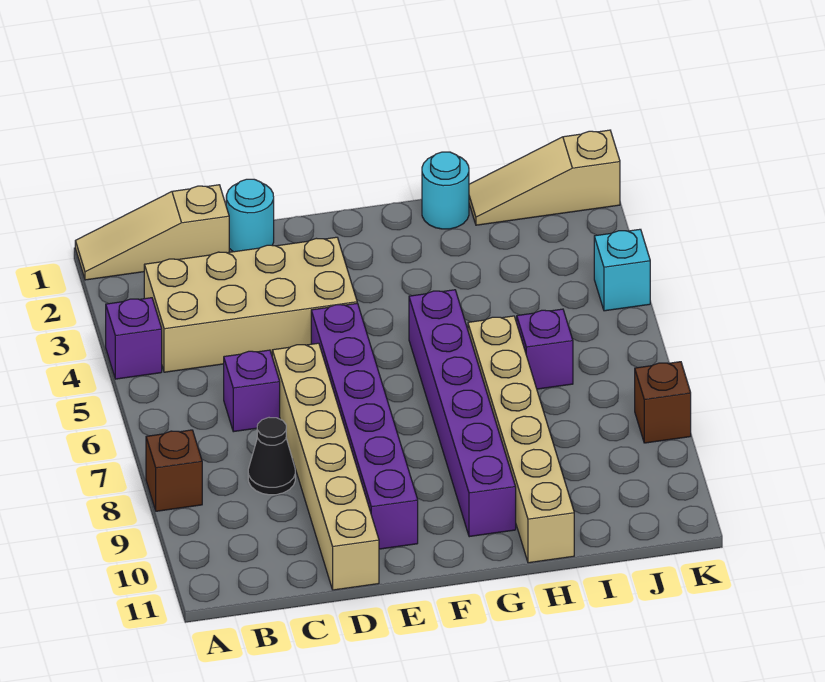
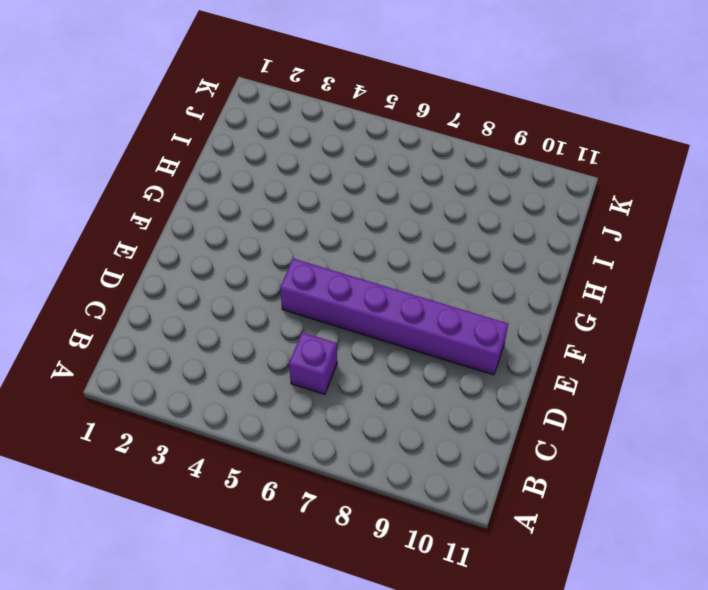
none -> tan 1x3 slope [75,185,229,280]
none -> purple 1x1 brick [106,298,162,379]
none -> brown 1x1 brick [146,430,202,511]

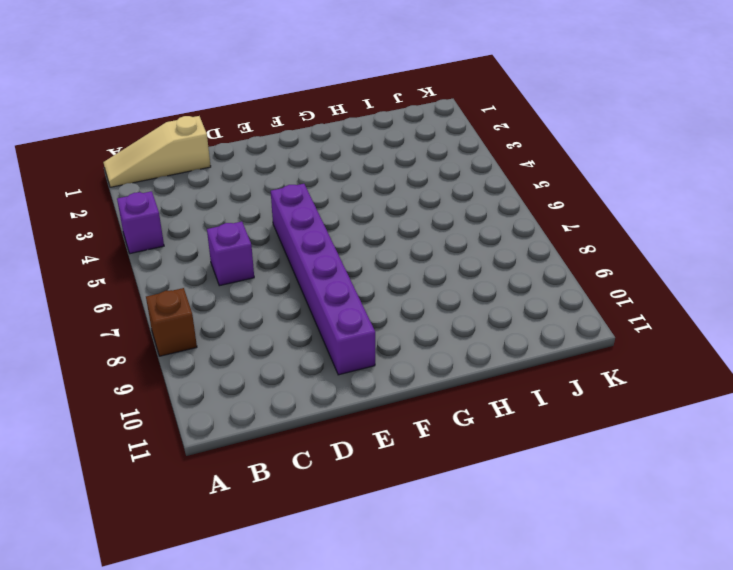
none -> tan 2x4 brick [144,237,357,372]
none -> black 1x1 cone [248,418,295,495]
none -> cyan 1x1 round brick [226,179,274,252]

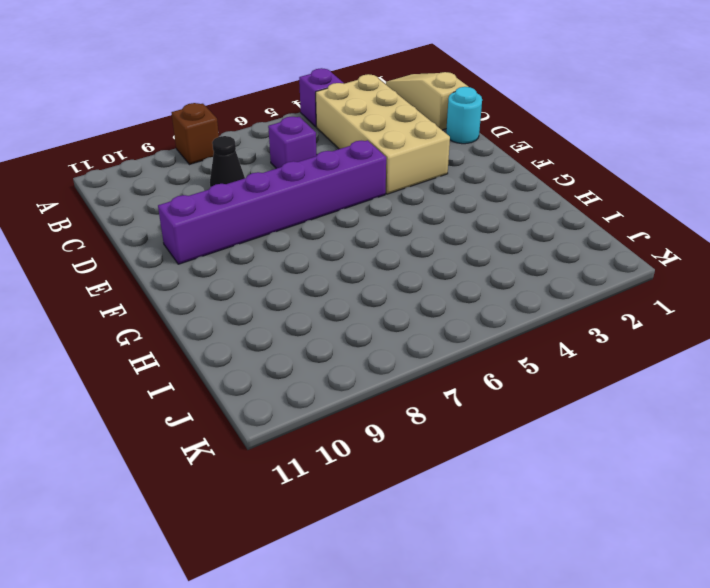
none -> tan 1x6 brick [272,343,379,590]
none -> purple 1x6 brick [409,290,516,537]
none -> cyan 1x1 round brick [422,152,469,229]

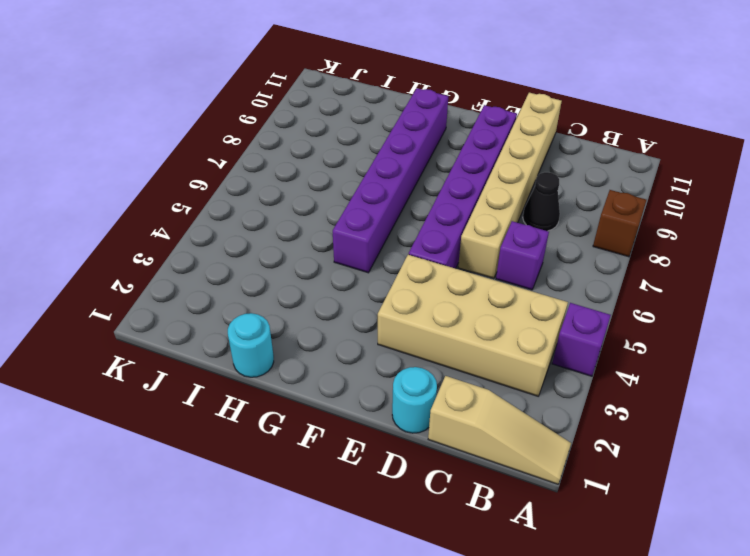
none -> tan 1x6 brick [468,316,574,563]
none -> tan 1x3 slope [469,130,620,225]
none -> purple 1x1 brick [517,309,573,389]

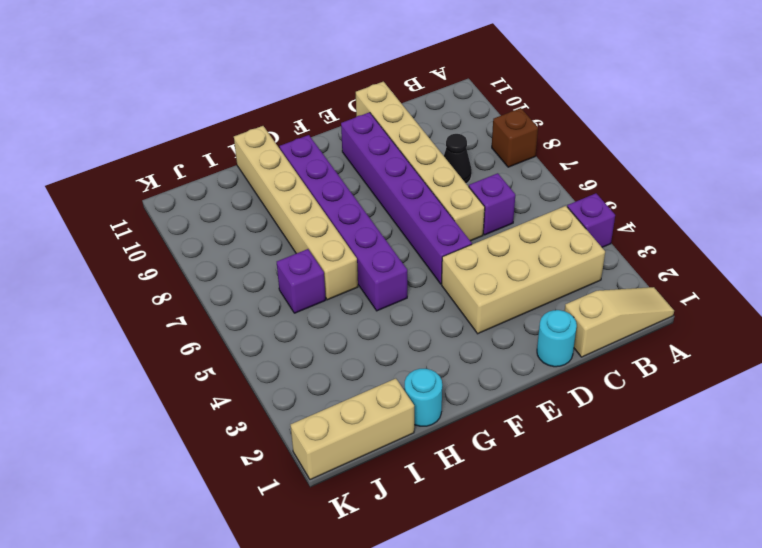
tan 1x3 brick [291,379,414,480] -> tan 1x3 slope [469,130,620,225]
none -> cyan 1x1 brick [594,229,650,311]
none -> brown 1x1 brick [635,362,691,443]

